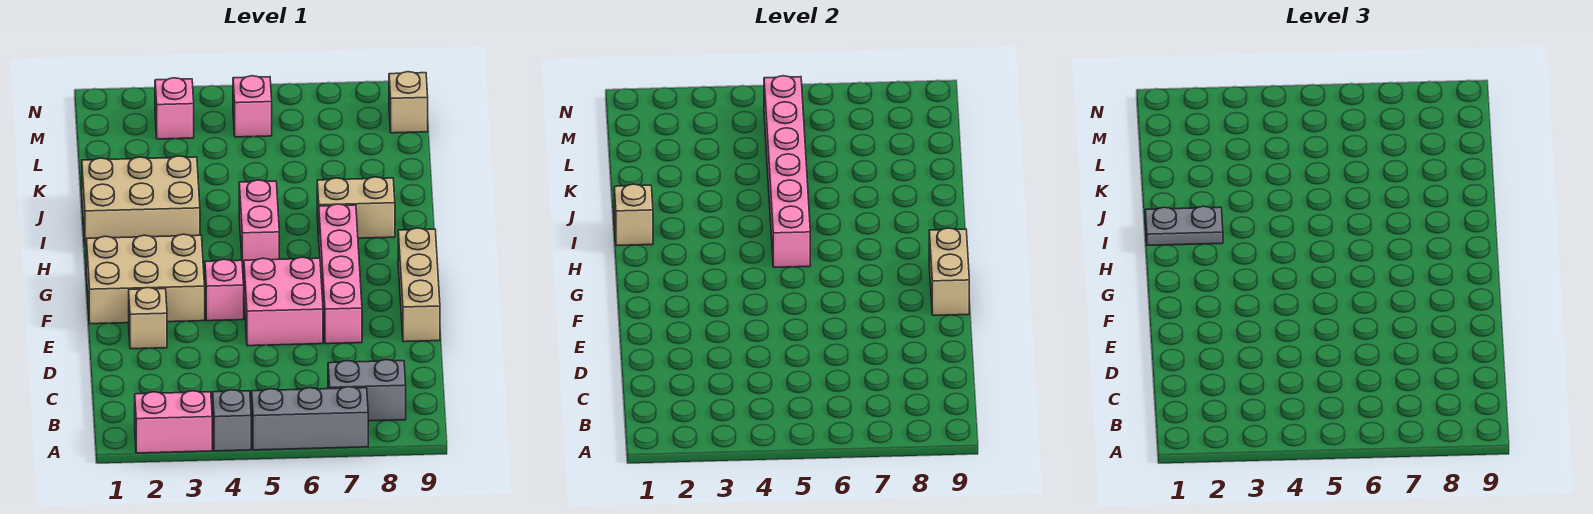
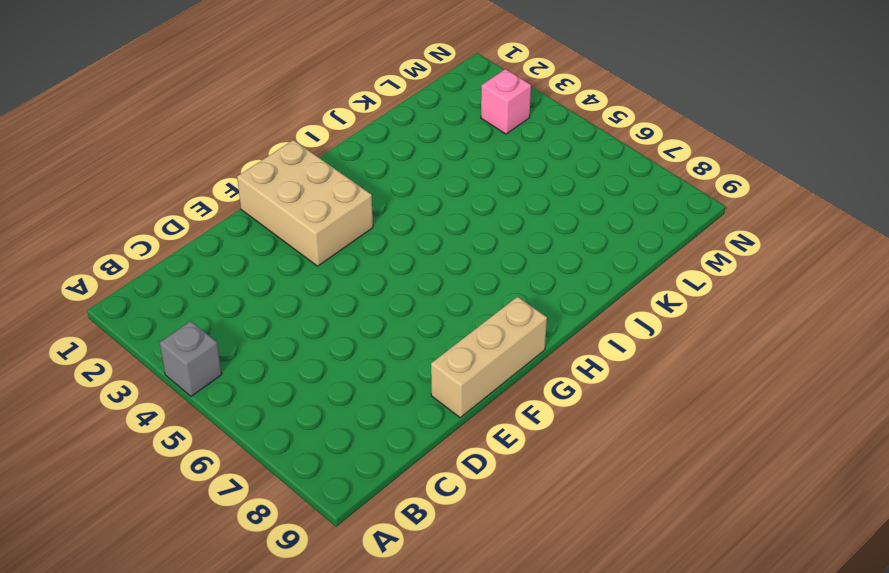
none -> pink 1x2 brick [135,391,212,453]
none -> grey 1x3 brick [252,387,368,450]
none -> grey 1x2 brick [328,360,406,421]

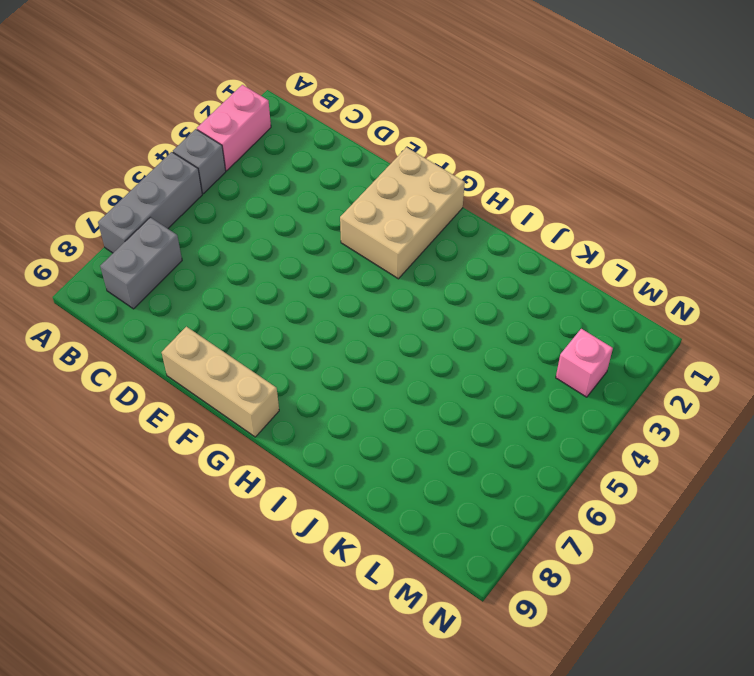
none -> tan 1x1 brick [129,288,167,349]
none -> pink 2x2 brick [244,257,323,346]
none -> pink 1x4 brick [319,204,362,344]

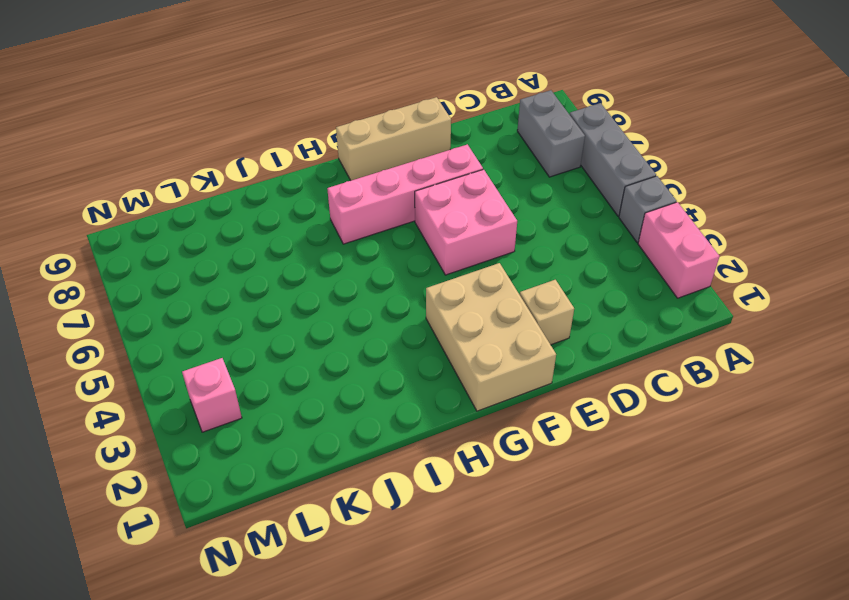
none -> pink 1x1 brick [205,259,244,321]
none -> pink 1x2 brick [239,180,279,267]
none -> tan 2x3 brick [82,156,200,245]

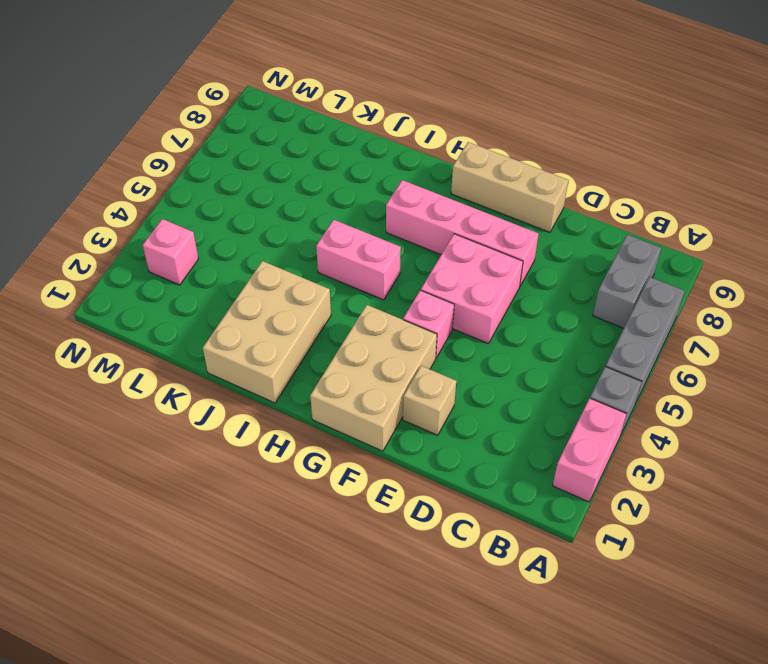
none -> tan 1x2 brick [317,177,395,238]
none -> pink 1x1 brick [233,76,272,137]
none -> tan 1x1 brick [389,72,428,133]

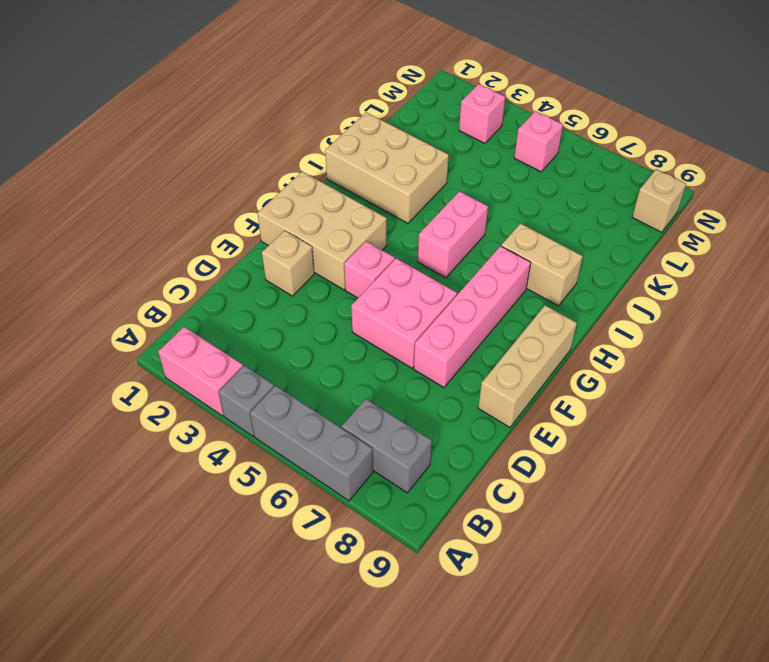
none -> tan 1x2 brick [929,228,969,315]
none -> pink 1x6 brick [764,76,810,267]
none -> tan 1x1 brick [614,184,653,245]

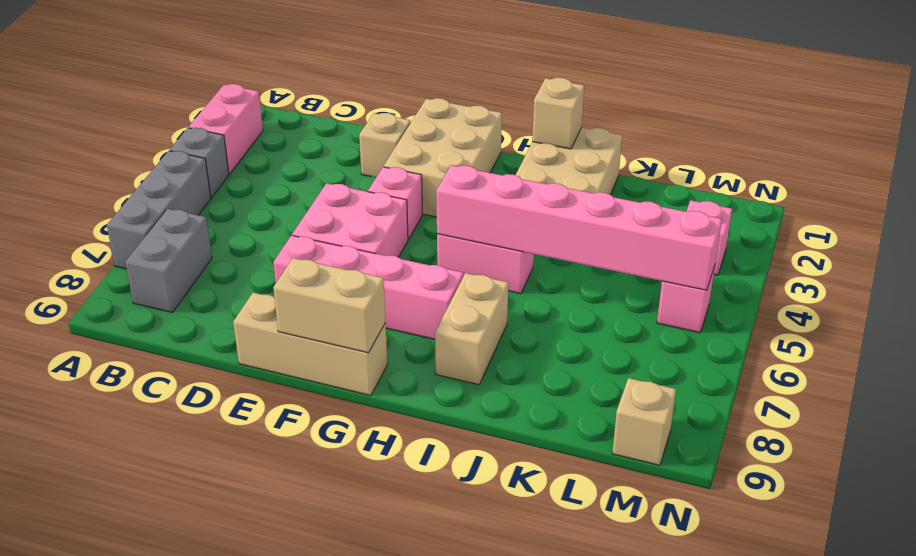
none -> grey 1x2 plate [1145,206,1223,245]

